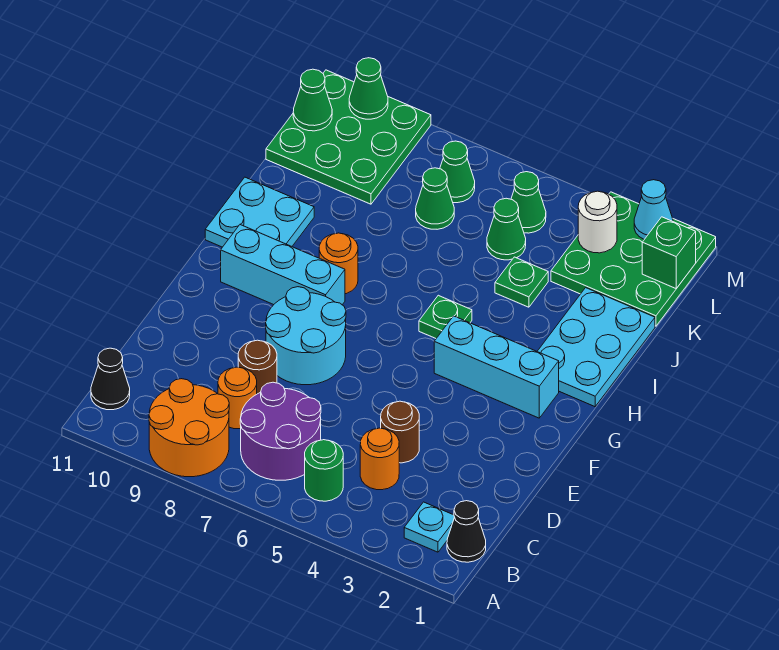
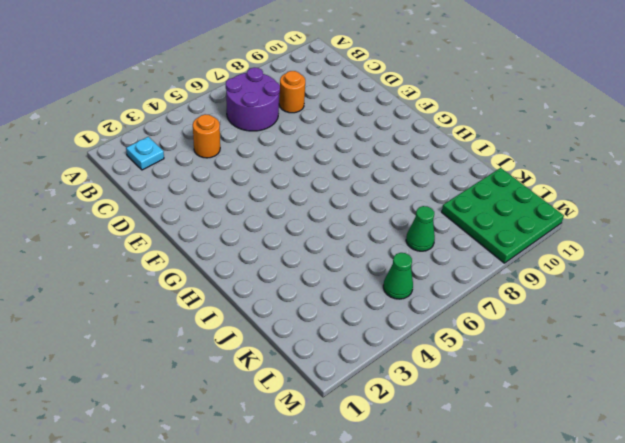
none -> orange 2x2 round brick [149,379,229,477]
none -> black 1x1 cone [447,501,486,562]
none -> green 1x1 round brick [305,440,343,501]

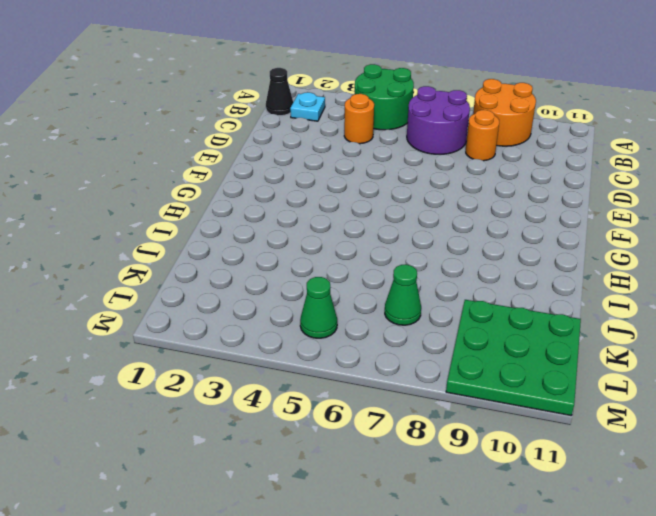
green 2x2 round brick [355,64,414,130] -> green 1x1 round brick [305,440,343,501]
none -> black 1x1 cone [91,348,130,410]
none -> brown 1x1 round brick [381,401,419,463]
none -> brown 1x1 round brick [238,340,277,394]

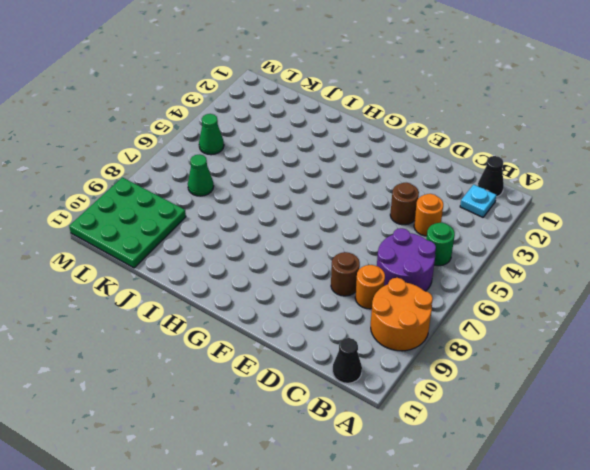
none -> cyan 2x2 round brick [266,287,346,385]
none -> cyan 1x3 brick [434,316,559,418]
none -> cyan 1x3 brick [221,224,345,305]

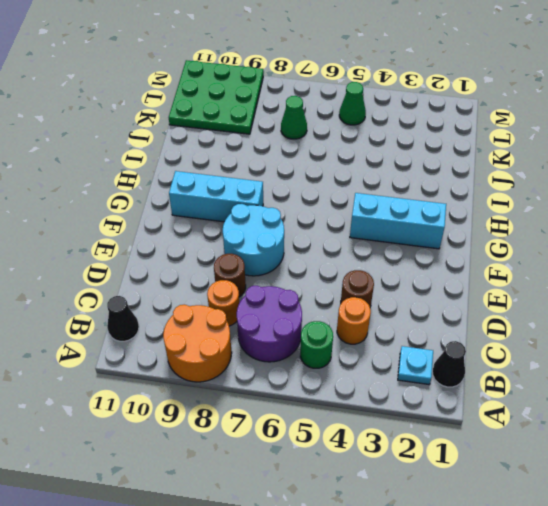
none -> cyan 2x3 plate [537,288,655,407]
none -> green 1x1 plate [419,295,472,338]
none -> orange 1x1 round brick [319,233,358,294]

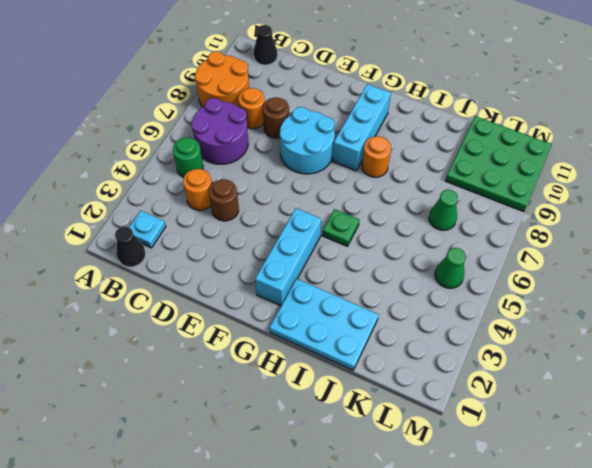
none -> cyan 2x2 plate [205,177,314,247]
none -> green 1x1 plate [495,257,548,307]
none -> green 3x3 plate [551,192,716,326]

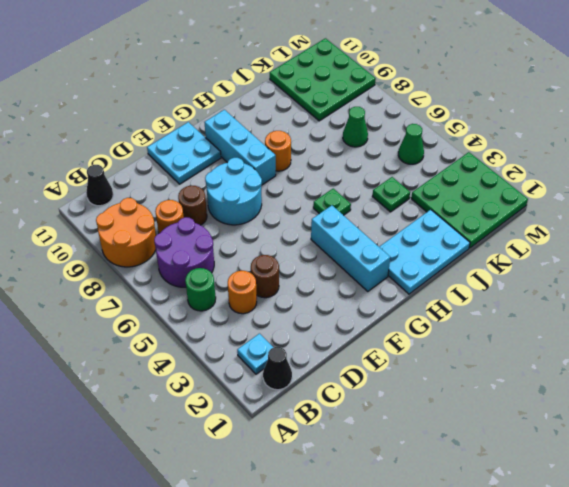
cyan 2x2 plate [147,122,221,184] -> cyan 2x2 plate moved to [205,177,314,247]
none -> green 1x1 cone [487,198,526,260]
none -> green 1x1 cone [440,141,475,203]
none -> green 1x1 brick [642,217,696,288]

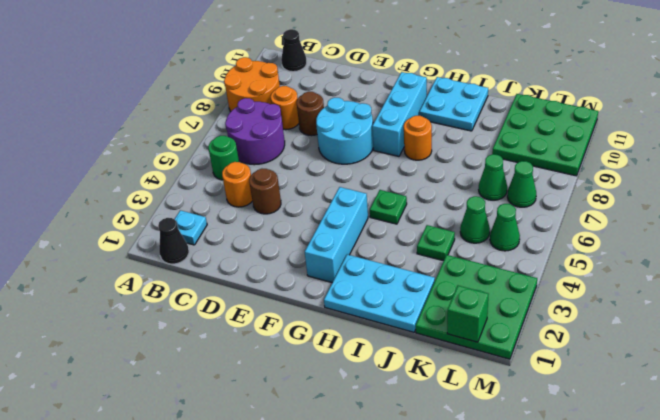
none -> white 1x1 round brick [578,191,617,253]
none -> green 1x1 cone [293,69,332,131]
none -> cyan 1x1 cone [634,180,673,239]

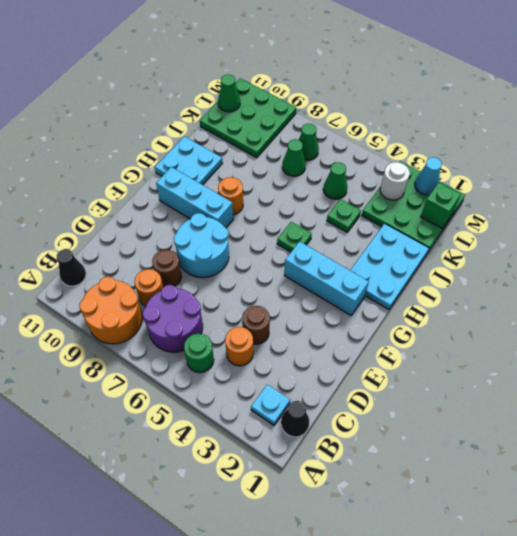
none -> green 1x1 cone [511,172,546,233]
none -> green 1x1 cone [349,58,388,119]

